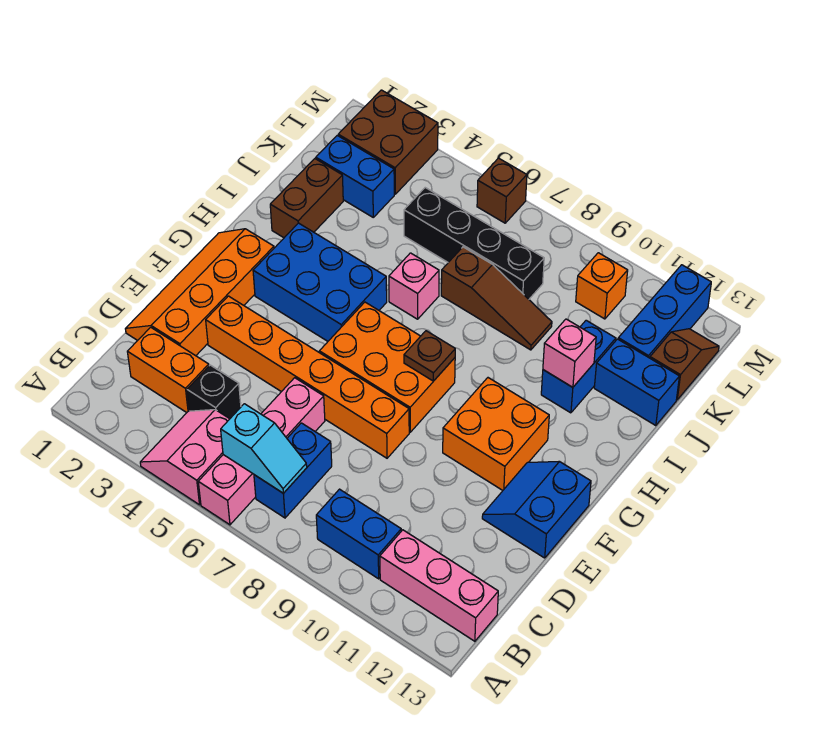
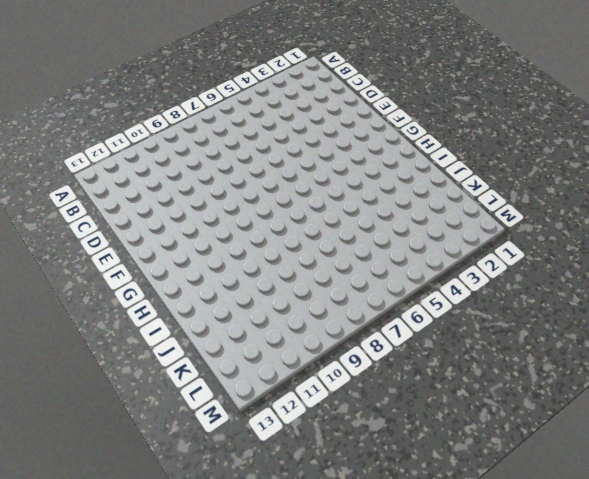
none -> pink 2x2 slope [140,410,229,505]
none -> pink 1x4 brick [198,378,325,525]
none -> blue 1x2 brick [254,423,332,518]

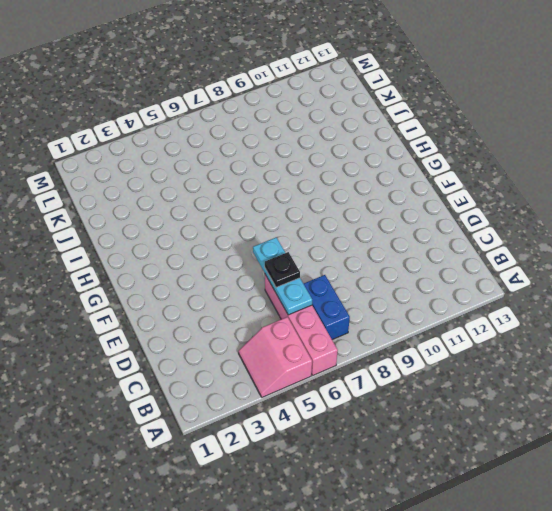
cyan 1x3 plate [253,237,312,315] -> none
black 1x1 plate [265,252,300,287] -> none
none -> blue 1x2 brick [316,489,401,579]
none -> pink 1x3 brick [380,530,498,641]
none -> orange 1x2 brick [127,327,209,413]

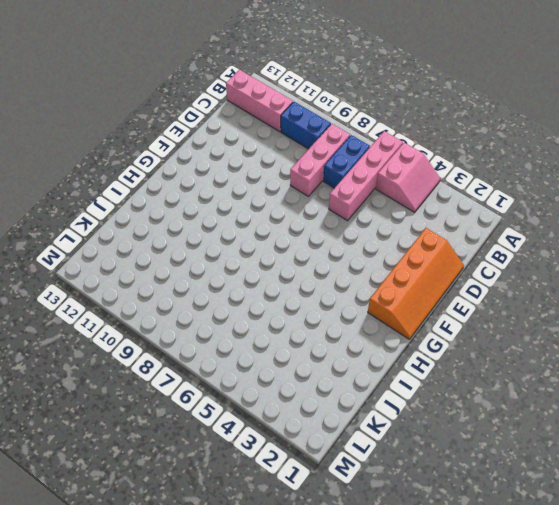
pink 1x3 brick [290,124,350,196] -> none
none -> orange 1x2 brick [127,327,209,413]
none -> black 1x1 brick [187,365,241,419]
none -> orange 1x6 brick [206,296,409,458]

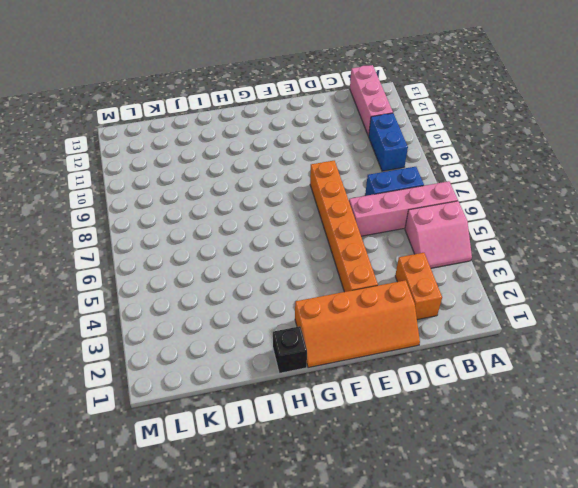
black 1x1 brick [273,326,307,373] -> black 1x1 brick moved to [187,365,241,419]
none -> blue 2x2 slope [482,462,591,558]
none -> orange 2x3 brick [319,302,455,432]
none -> orange 2x2 brick [443,378,549,490]

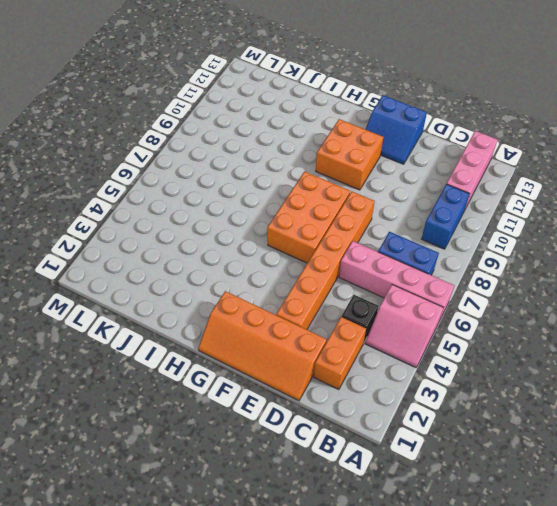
none -> blue 2x3 brick [253,223,387,341]
none -> brown 1x2 brick [270,159,343,238]
none -> pink 1x1 brick [389,253,439,319]

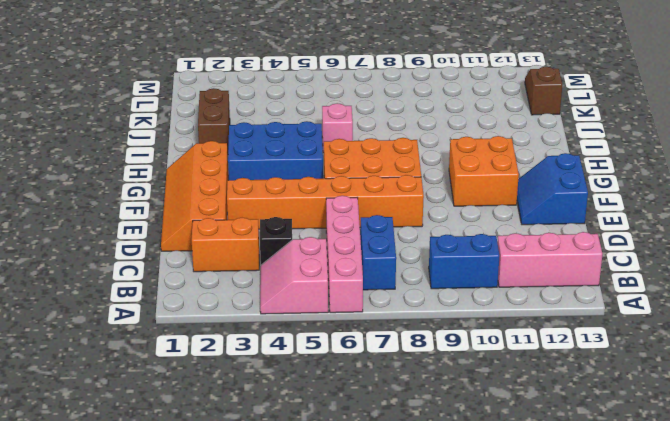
none -> blue 1x2 brick [541,320,616,413]
none -> brown 1x3 slope [441,247,552,350]
none -> blue 1x2 brick [594,339,679,426]

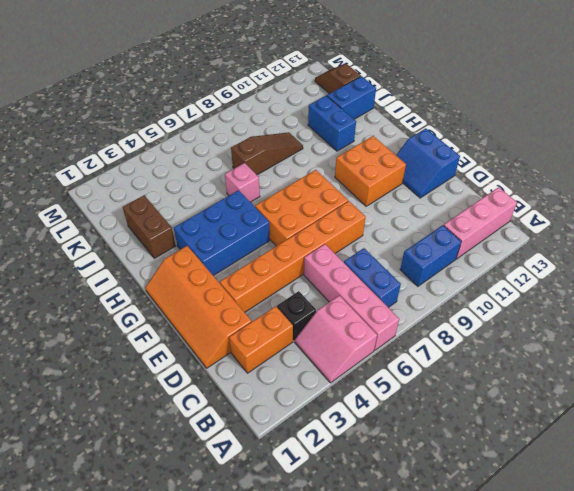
none -> blue 1x2 brick [316,135,394,217]
none -> black 1x4 brick [404,188,544,299]
none -> blue 1x3 brick [618,265,711,358]

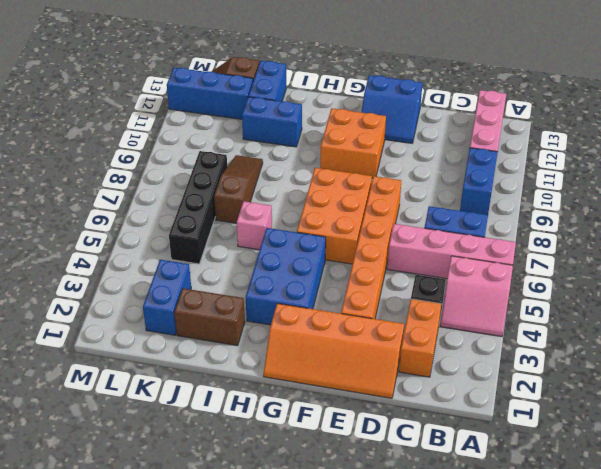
none -> brown 2x2 brick [338,90,438,194]
none -> orange 1x1 brick [576,253,628,319]
none -> brown 1x1 brick [477,158,527,223]

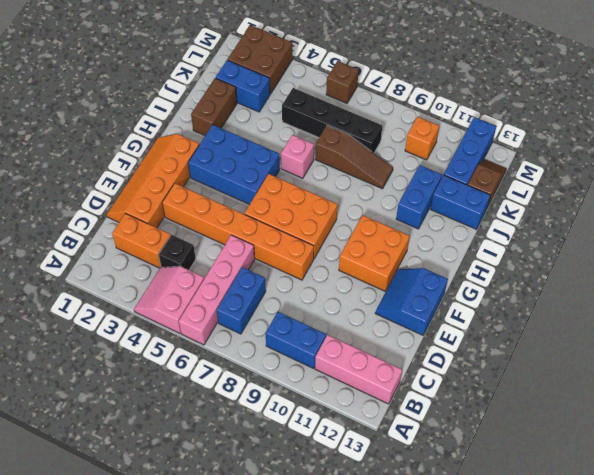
none -> cyan 1x2 slope [221,404,307,493]
none -> brown 1x1 plate [404,331,455,381]
none -> pink 1x1 brick [543,319,596,387]

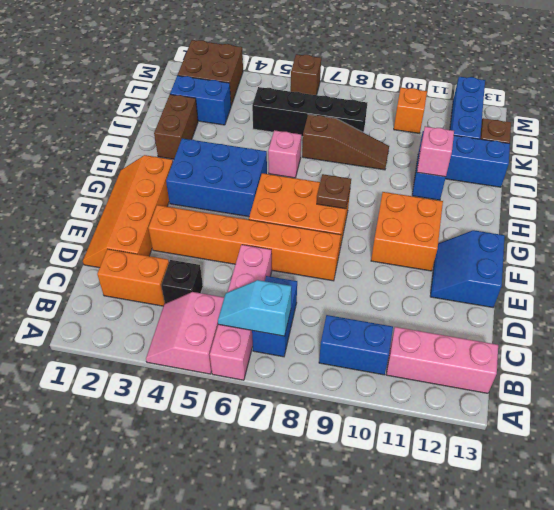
cyan 1x2 slope [218,280,291,336] -> cyan 1x2 slope turned to [221,404,307,493]

